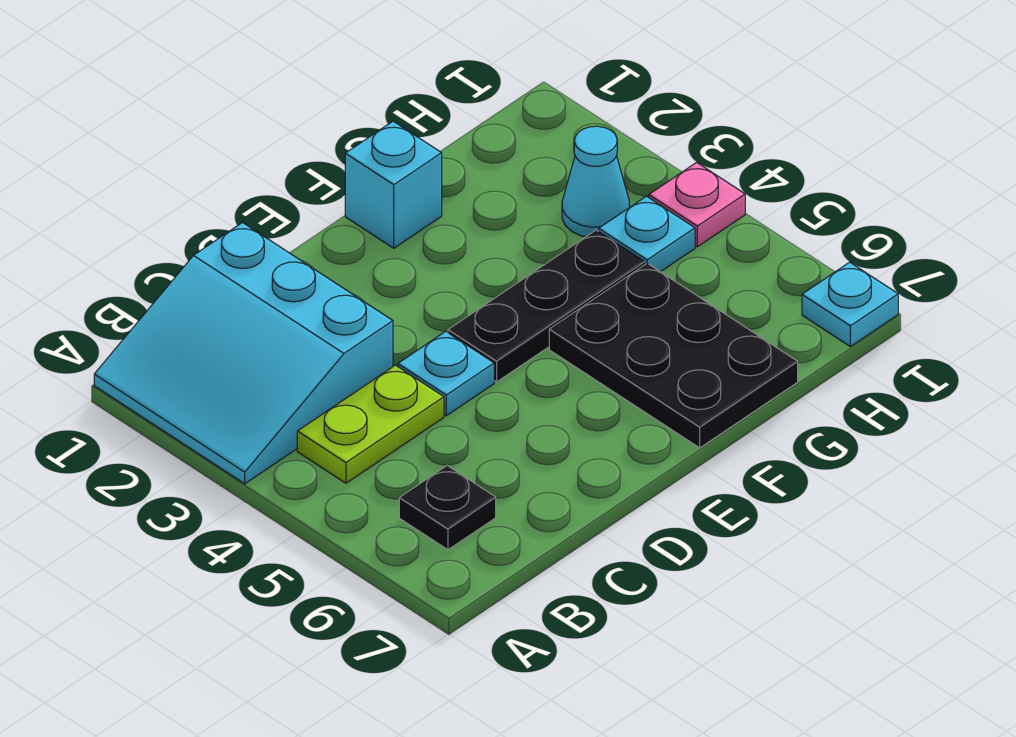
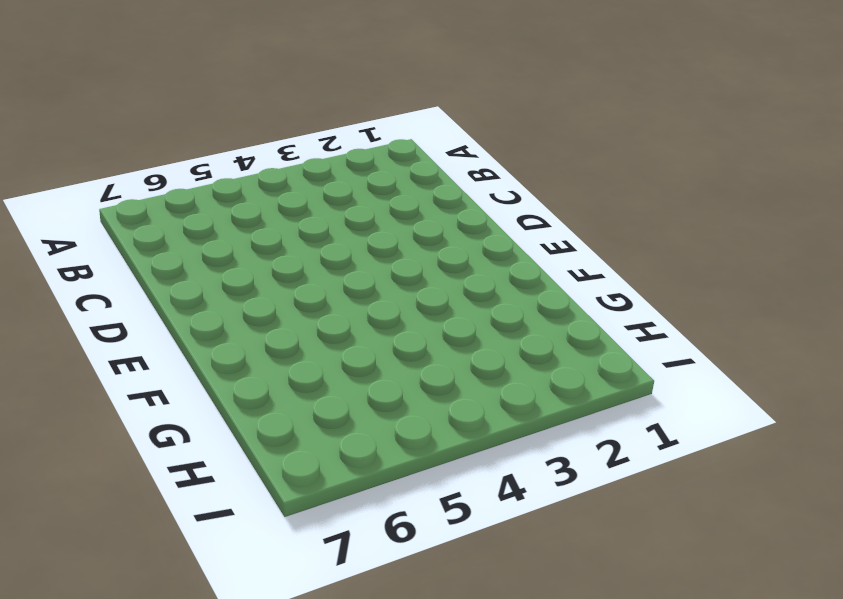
none -> cyan 3x3 slope [94,223,393,484]
none -> lime 1x2 plate [297,365,444,483]

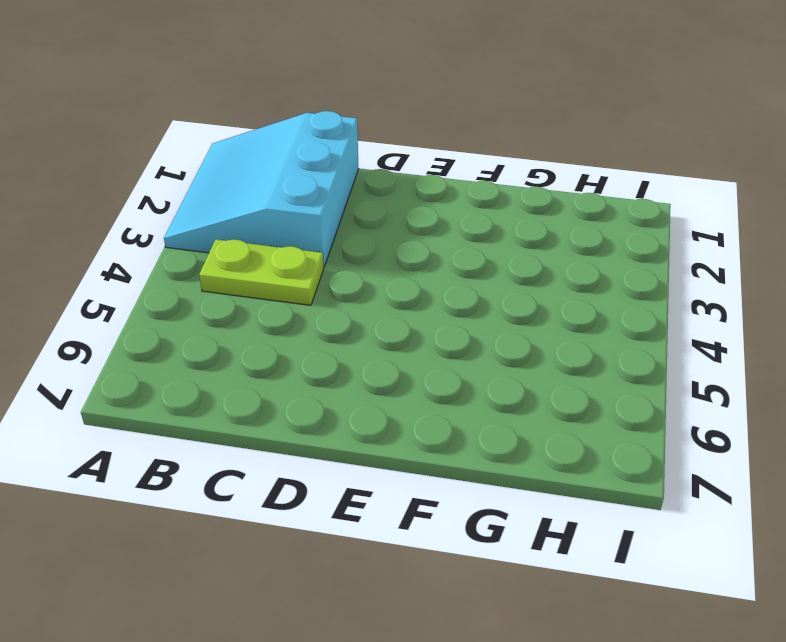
none -> black 1x1 plate [399,466,496,550]
none -> cyan 1x1 plate [398,331,494,416]

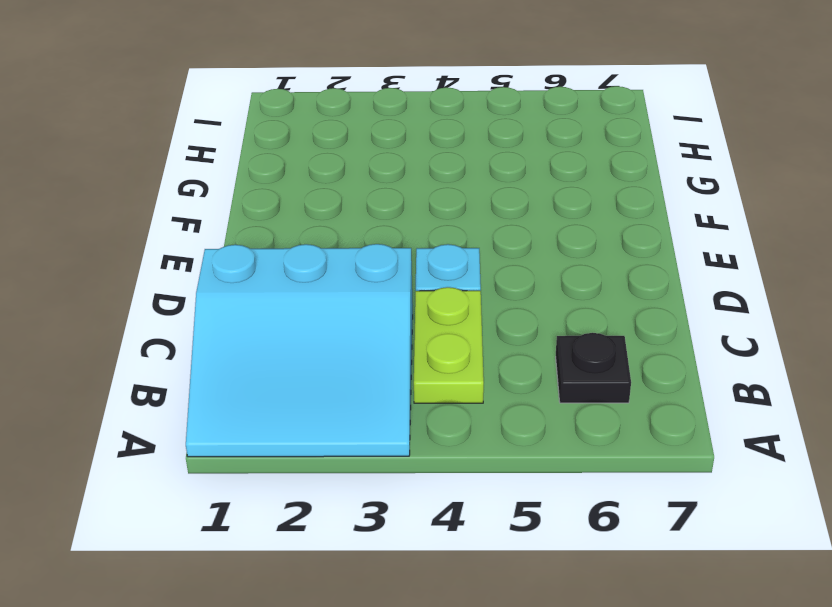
none -> black 1x3 plate [448,230,645,382]
none -> cyan 1x1 brick [345,121,442,248]

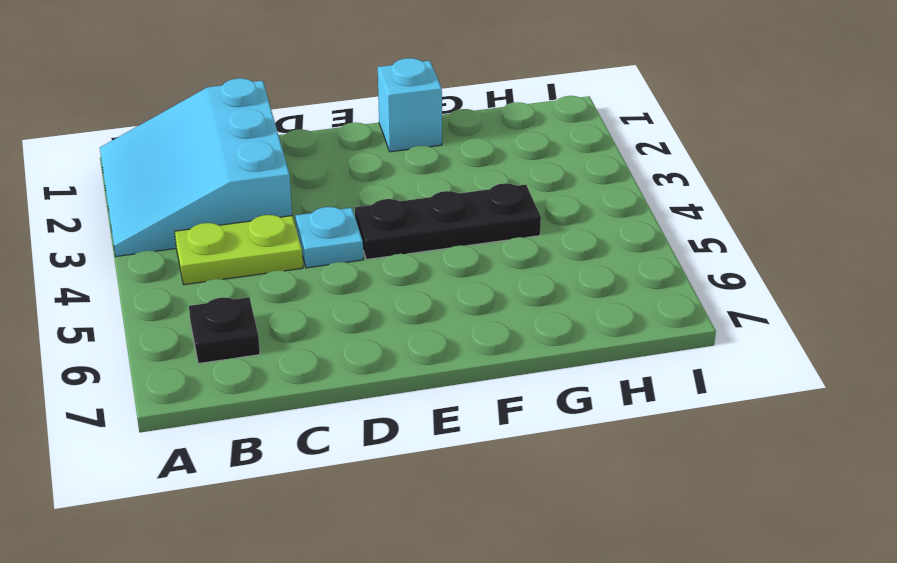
none -> black 2x3 plate [549,263,798,448]
none -> cyan 1x1 cone [562,126,630,237]

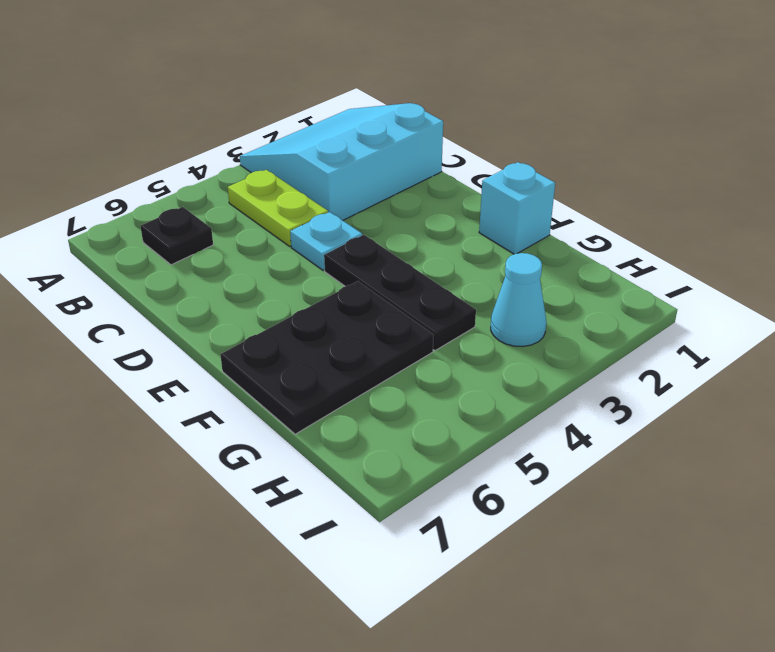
none -> cyan 1x1 plate [599,196,695,272]
none -> pink 1x1 plate [649,162,745,247]

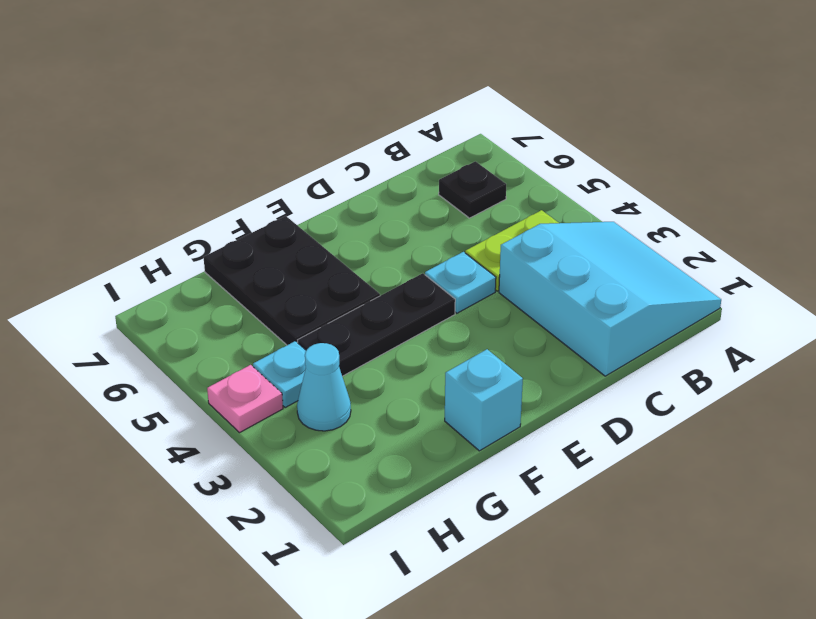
none -> cyan 1x1 plate [802,262,898,346]

